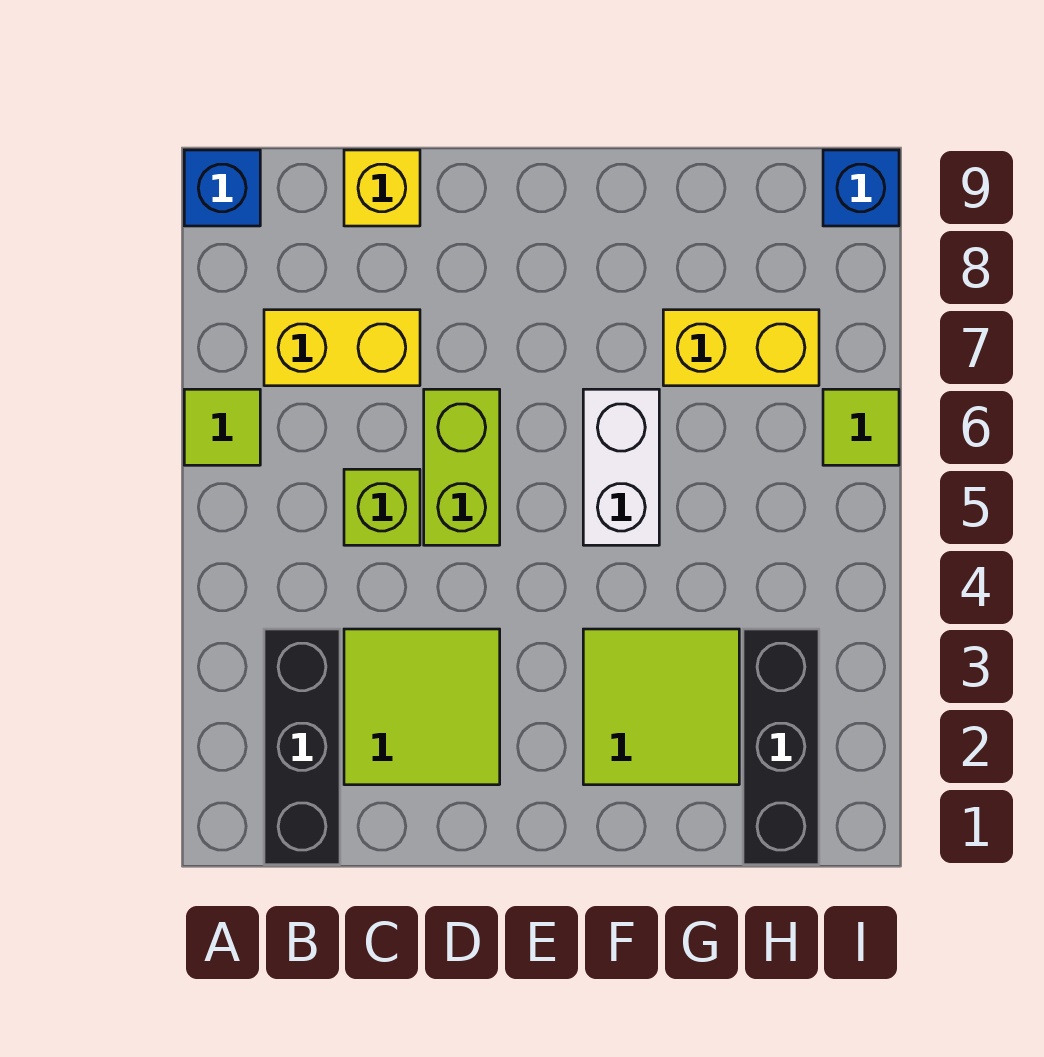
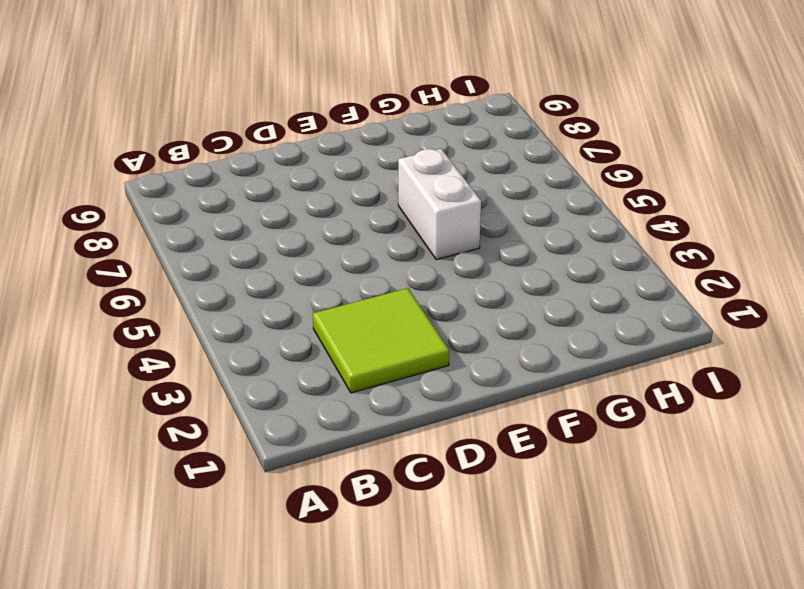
none -> lime 1x1 tile [184,389,260,465]
none -> blue 1x1 brick [184,150,260,226]
none -> black 1x3 brick [264,629,340,865]

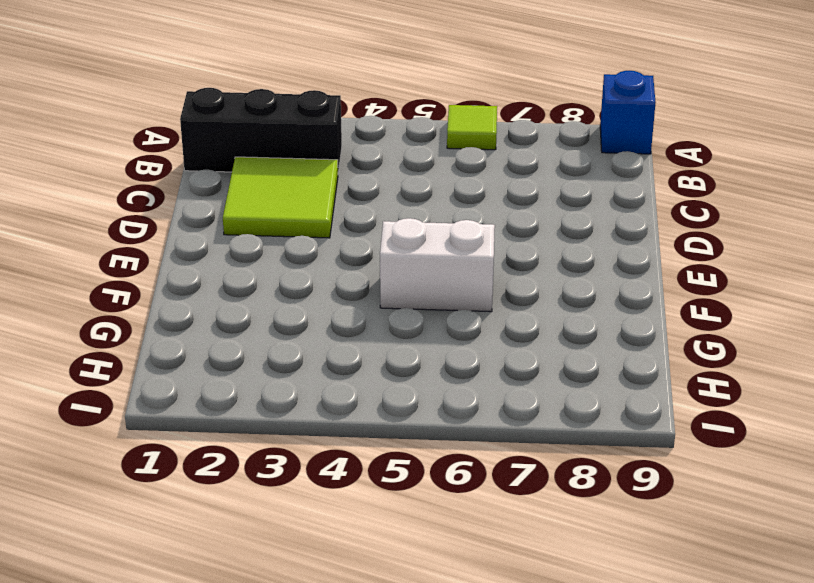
none -> yellow 1x2 brick [264,310,420,386]
none -> lime 1x1 brick [344,469,420,545]
none -> yellow 1x1 brick [344,150,420,226]

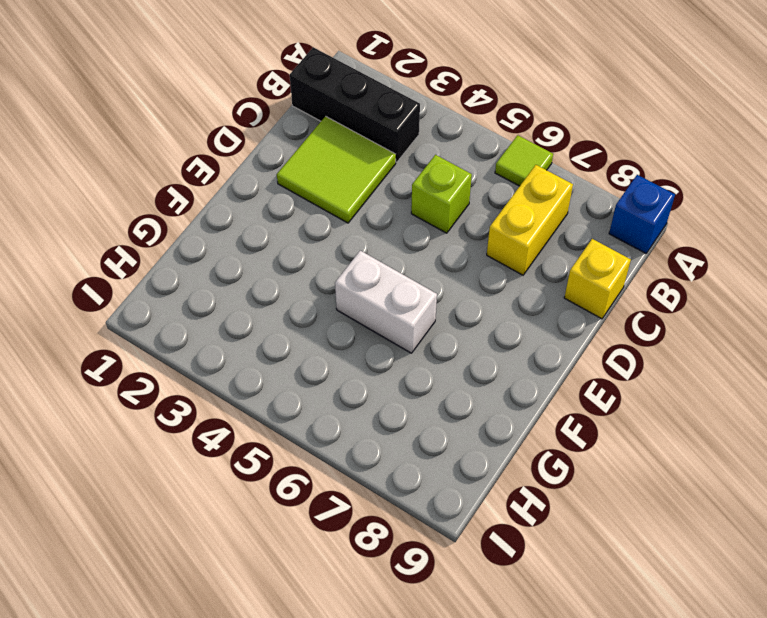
none -> lime 1x2 brick [424,389,500,545]
none -> lime 2x2 tile [583,629,739,785]
none -> yellow 1x2 brick [663,310,819,386]

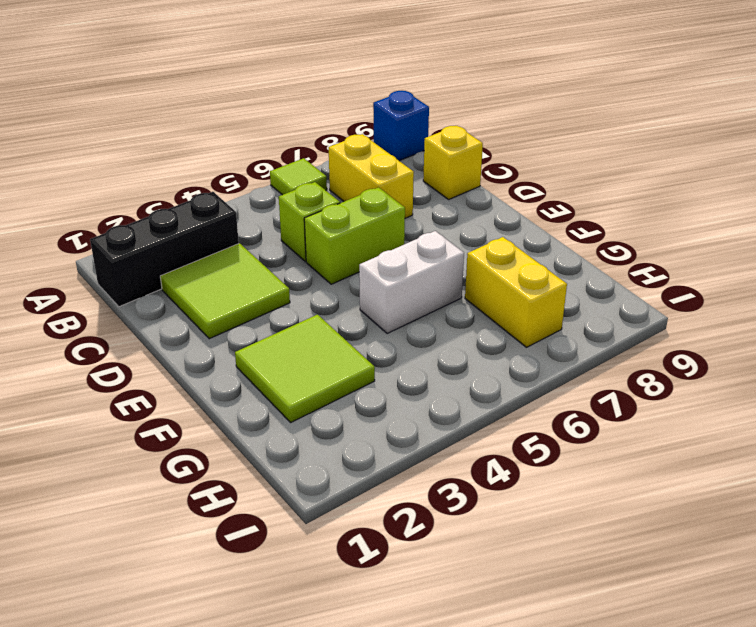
none -> black 1x3 brick [743,629,819,865]
none -> lime 1x1 tile [823,389,899,465]
none -> blue 1x1 brick [823,150,899,226]

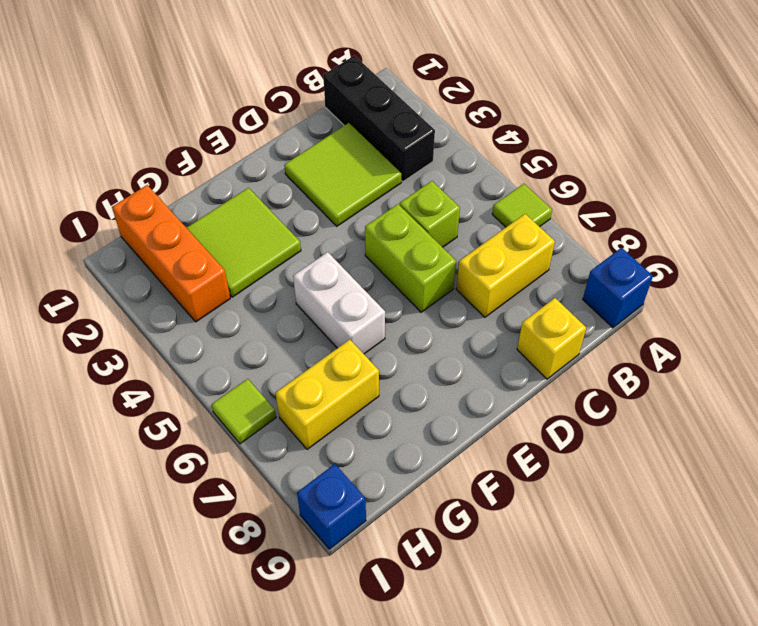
orange 1x3 brick [112,185,230,322] -> black 1x3 brick [743,629,819,865]

